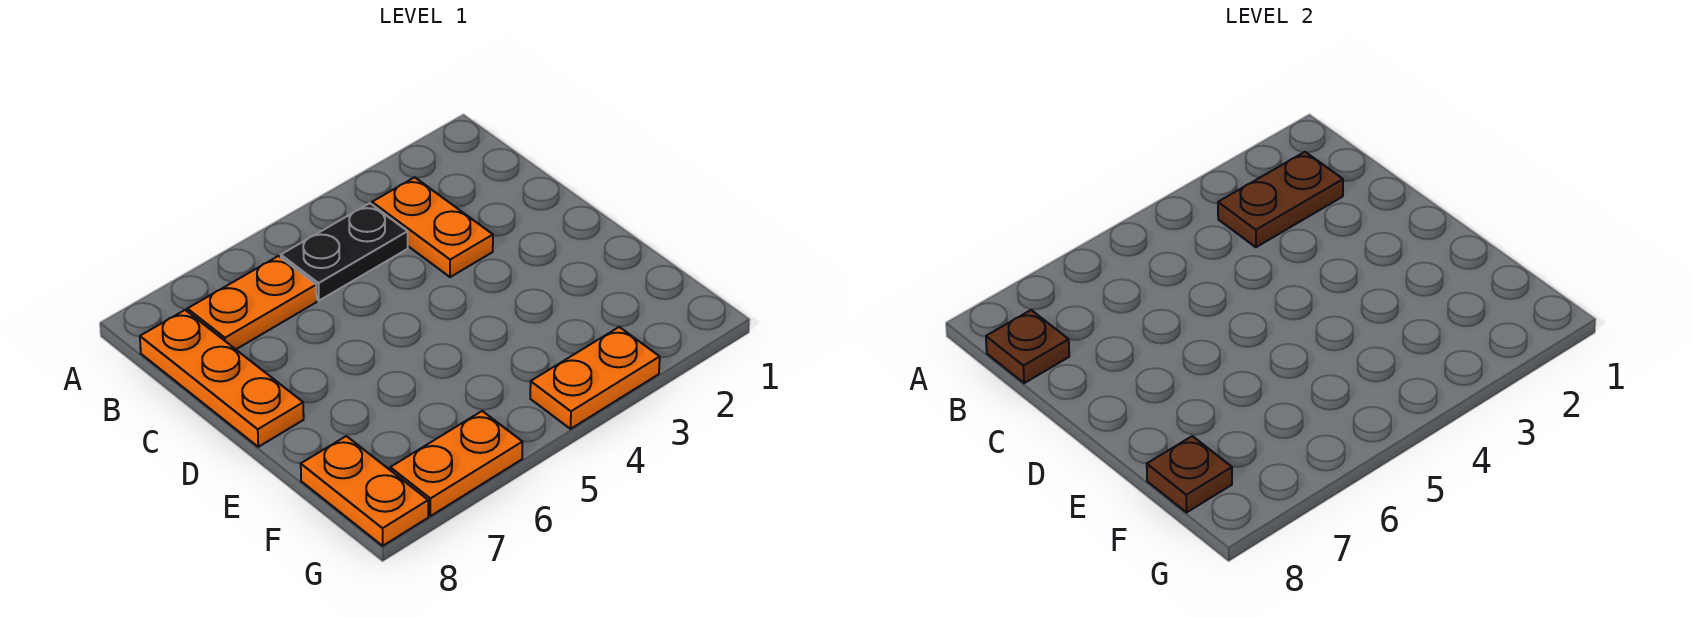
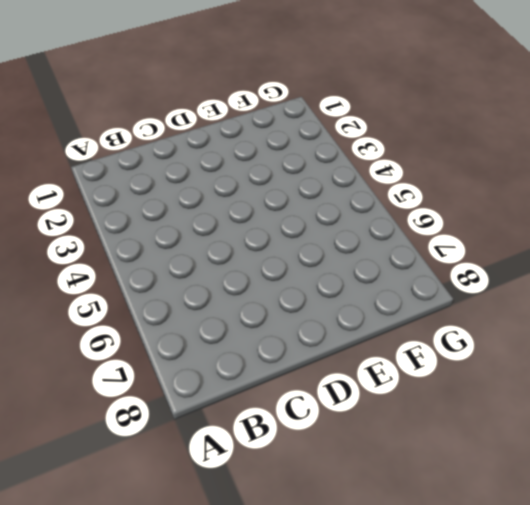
none -> orange 1x2 plate [372,177,493,277]
none -> black 1x2 plate [281,203,408,301]

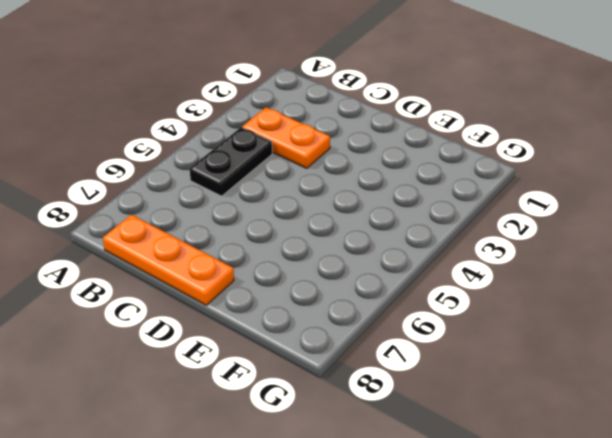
none -> orange 1x2 plate [187,256,317,349]
none -> orange 1x2 plate [301,436,428,546]

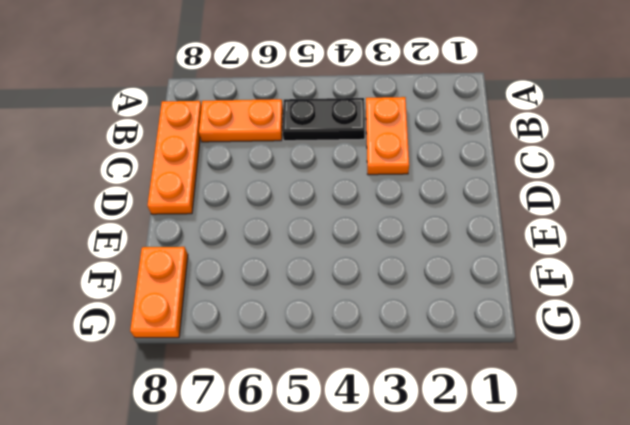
none -> orange 1x2 plate [530,327,660,429]
none -> orange 1x2 plate [390,411,522,516]

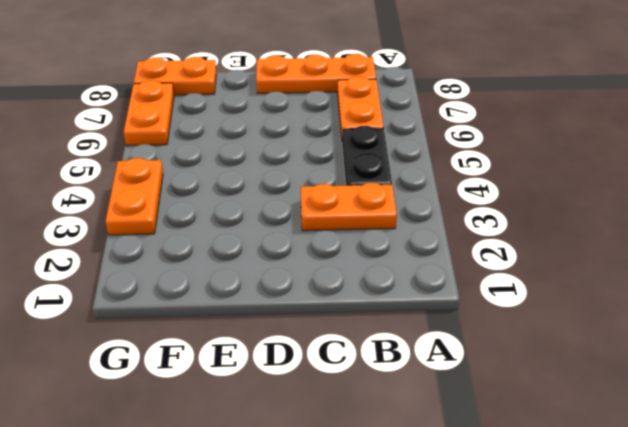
none -> brown 1x2 plate [1218,152,1343,247]
none -> brown 1x1 plate [986,310,1069,383]

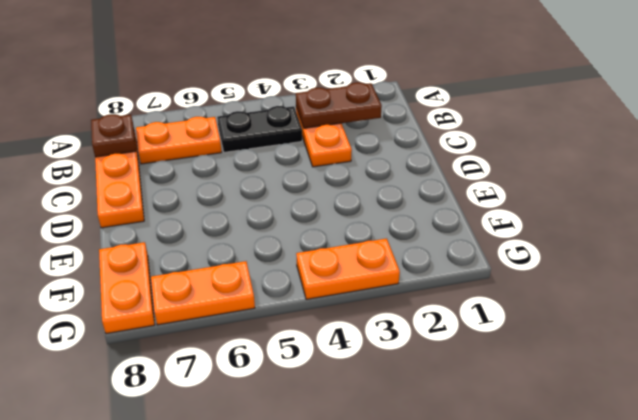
none -> brown 1x1 plate [1147,436,1232,512]

